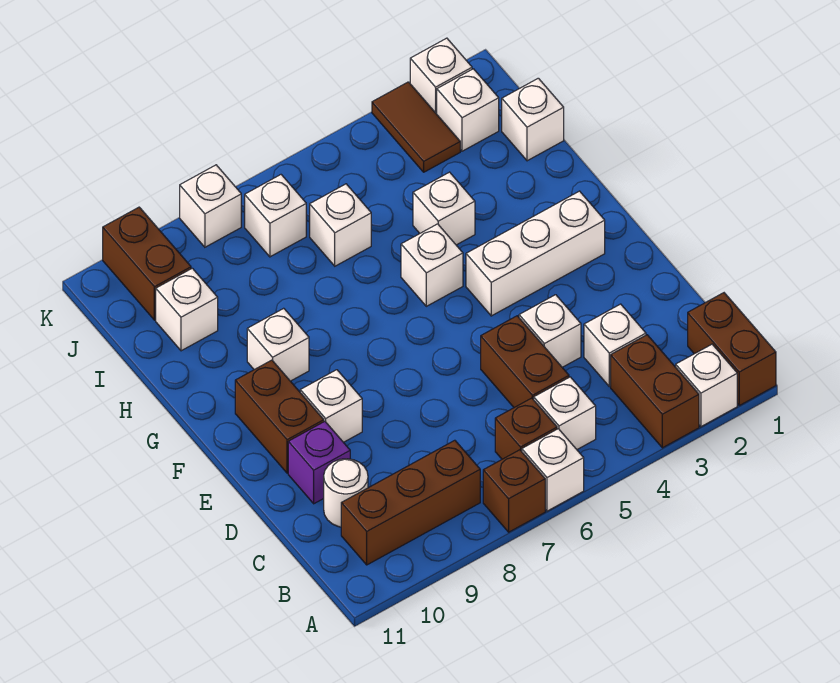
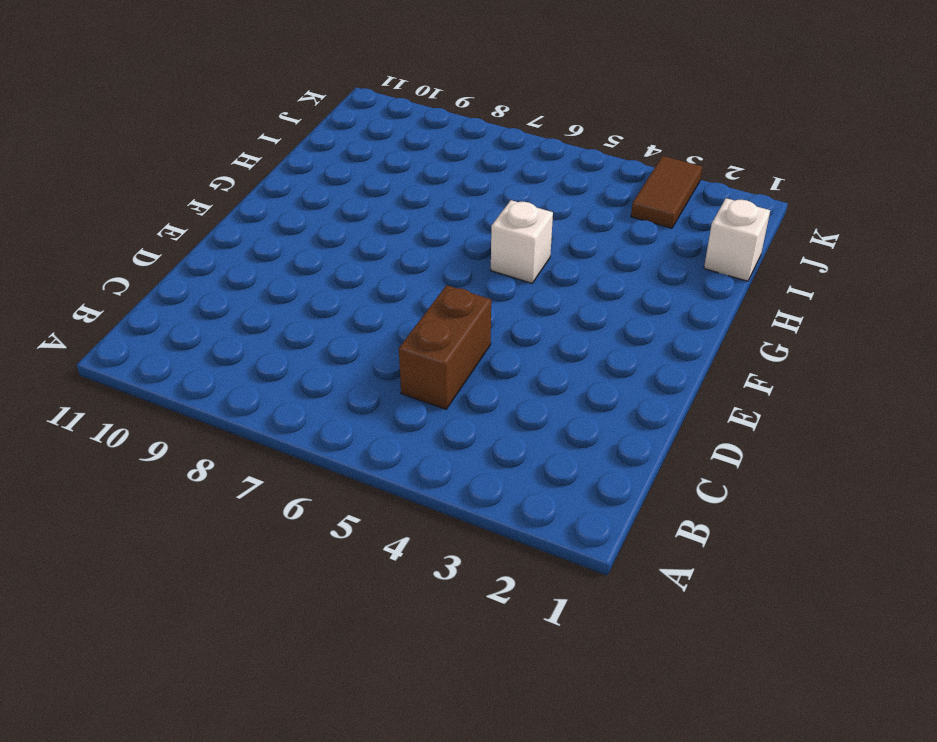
none -> brown 1x2 brick [688,293,776,405]
none -> white 1x1 brick [676,344,737,427]
none -> brown 1x2 brick [611,335,699,448]

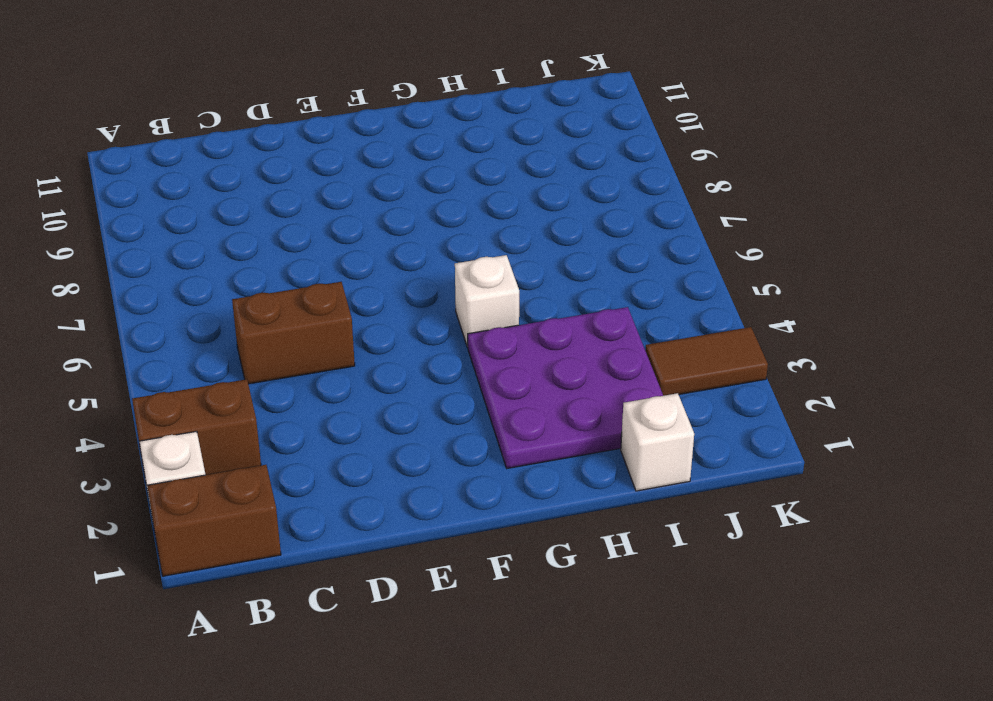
purple 3x3 plate [468,307,663,468] -> white 1x1 brick [413,172,475,245]
none -> white 1x1 brick [522,429,584,511]
none -> brown 1x1 brick [483,450,545,532]
none -> white 1x1 brick [534,377,596,449]

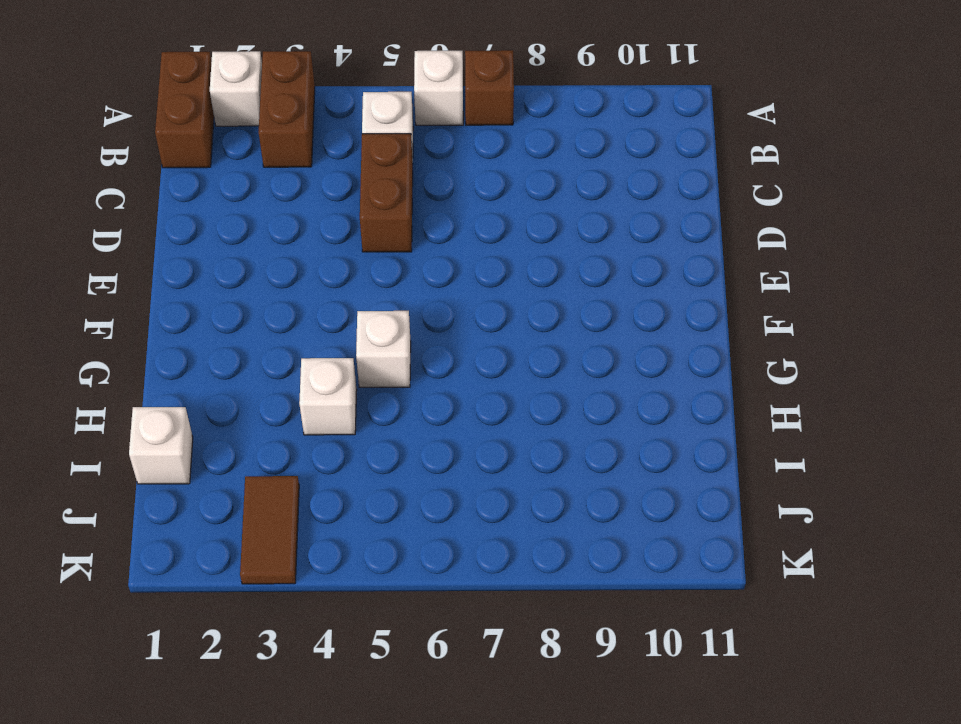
none -> brown 1x1 brick [495,398,557,459]
none -> brown 1x3 brick [341,440,480,565]
none -> white 1x1 brick [584,304,646,387]

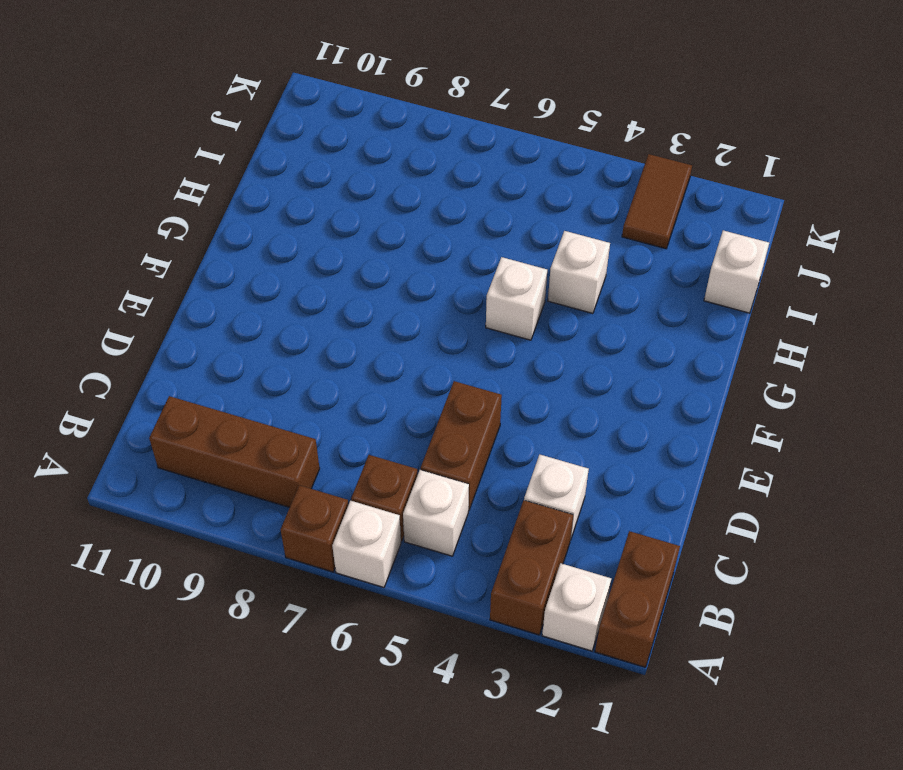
none -> white 1x1 round brick [324,459,368,527]
none -> white 1x1 brick [519,295,581,367]
none -> purple 1x1 brick [288,421,350,504]

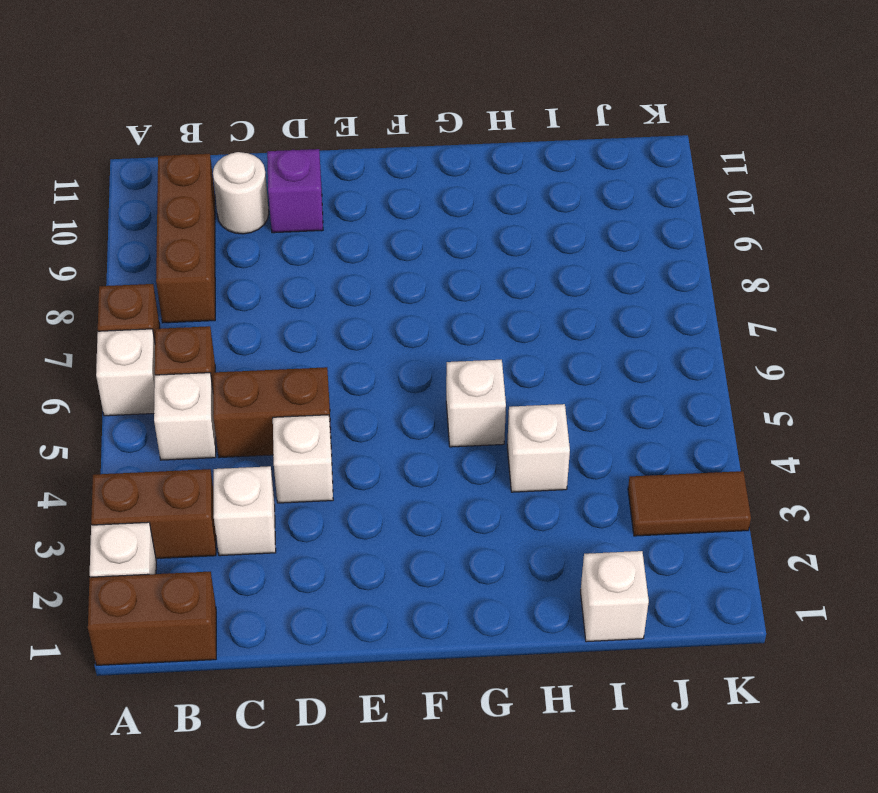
none -> white 1x1 brick [300,370,362,442]
none -> brown 1x2 brick [235,360,324,473]
none -> white 1x3 brick [466,191,605,316]

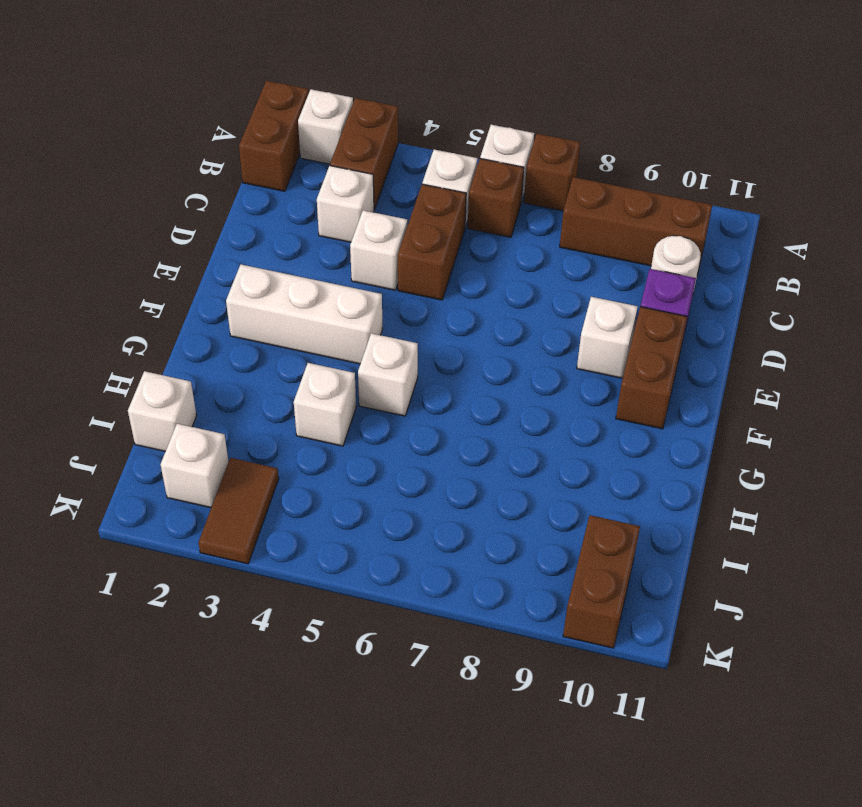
none -> white 1x1 brick [247,308,309,381]
none -> white 1x1 brick [310,184,371,266]
none -> white 1x1 brick [156,268,218,351]

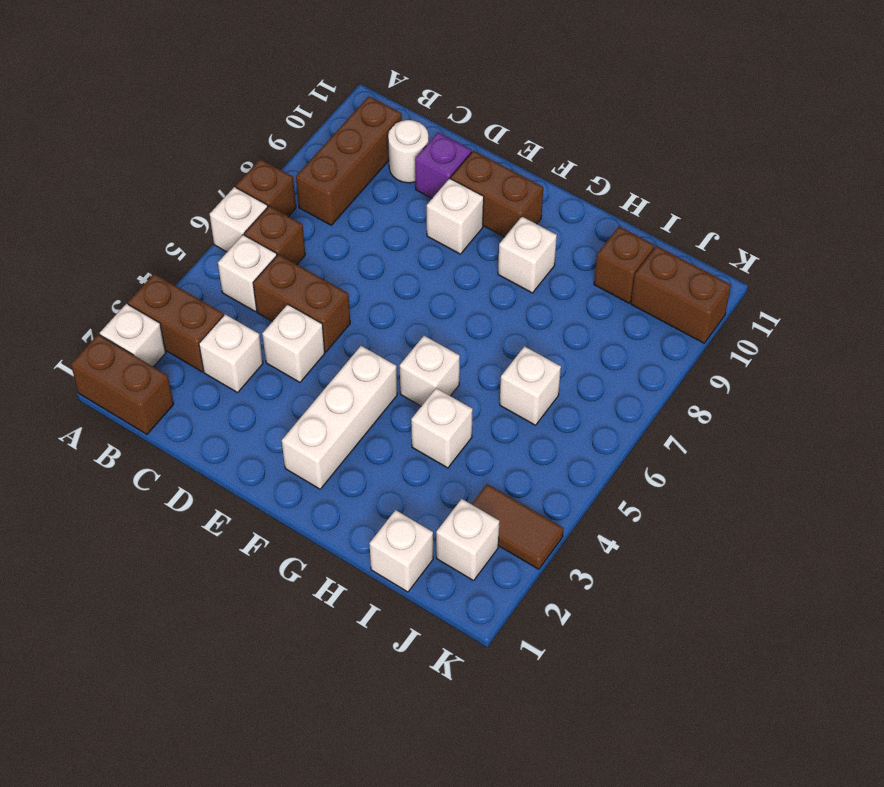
brown 1x1 brick [594,227,655,303] -> white 1x1 brick [156,268,218,351]
none -> white 1x1 brick [245,175,306,257]
none -> white 1x1 brick [410,38,472,114]
none -> white 1x1 brick [180,165,241,247]

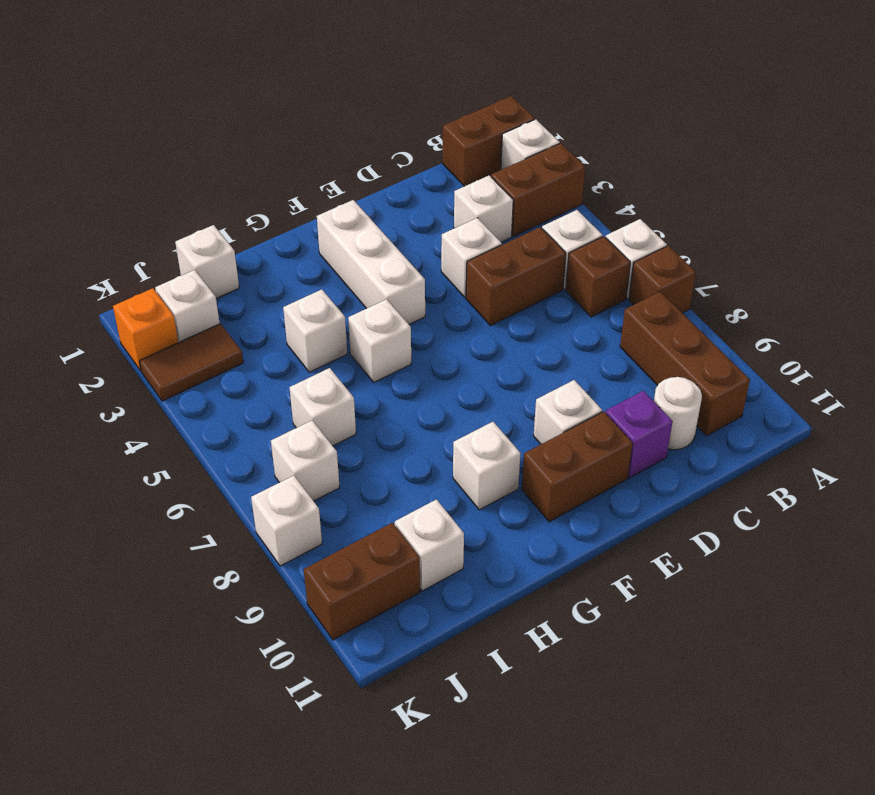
orange 1x1 brick [113,288,178,371] -> white 1x1 brick [410,38,472,114]

